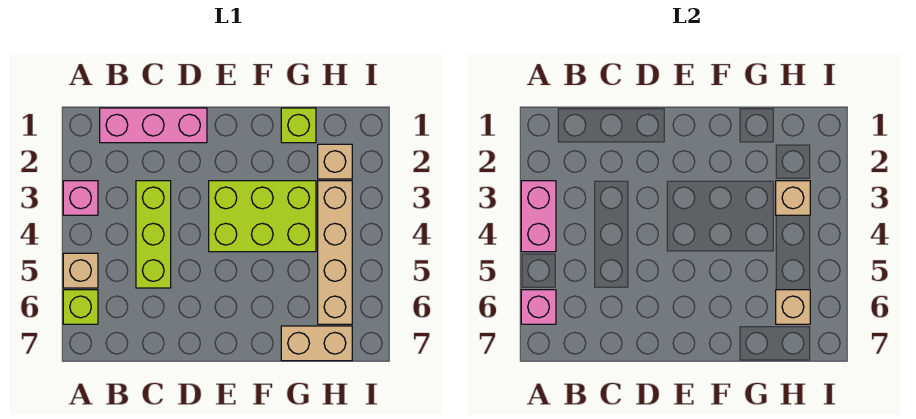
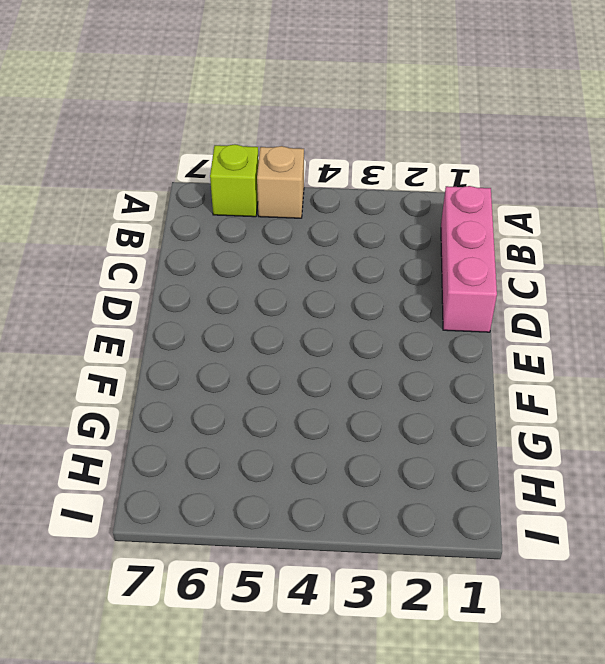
none -> pink 1x1 brick [63,181,98,215]
none -> lime 1x3 brick [136,181,171,288]
none -> lime 2x3 brick [209,181,316,252]

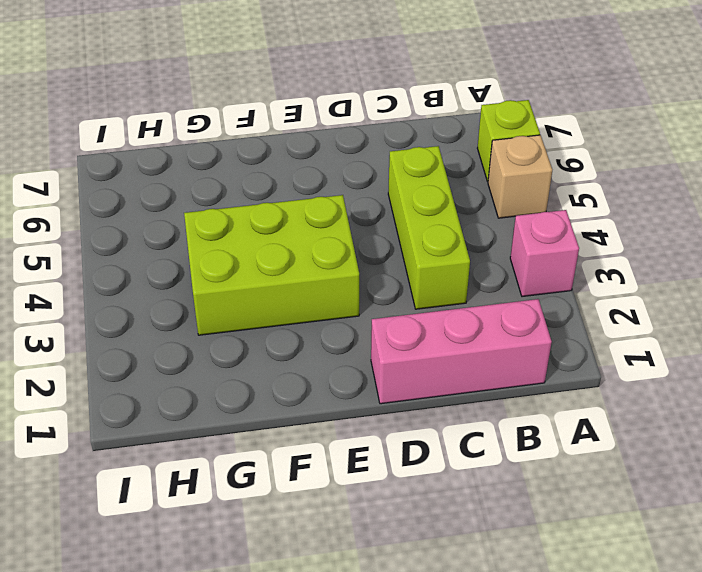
none -> lime 1x1 brick [281,108,316,143]
none -> tan 1x2 brick [281,326,352,361]
none -> tan 1x1 brick [318,144,352,179]

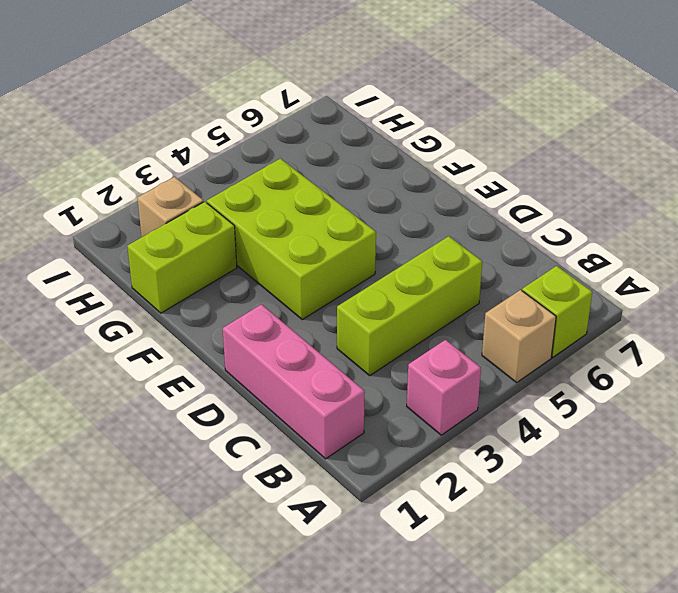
lime 1x2 brick [127,202,237,313] -> lime 1x1 brick [281,108,316,143]
none -> tan 1x2 brick [281,326,352,361]
none -> tan 1x4 brick [318,181,352,324]
none -> pink 1x2 brick [521,181,556,252]

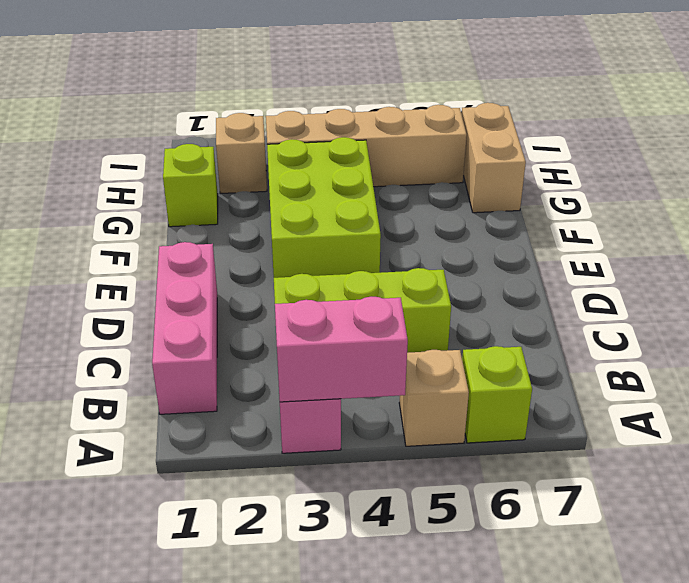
none -> pink 1x1 brick [521,290,556,324]
none -> tan 1x1 brick [776,181,810,215]
none -> tan 1x1 brick [776,290,810,324]

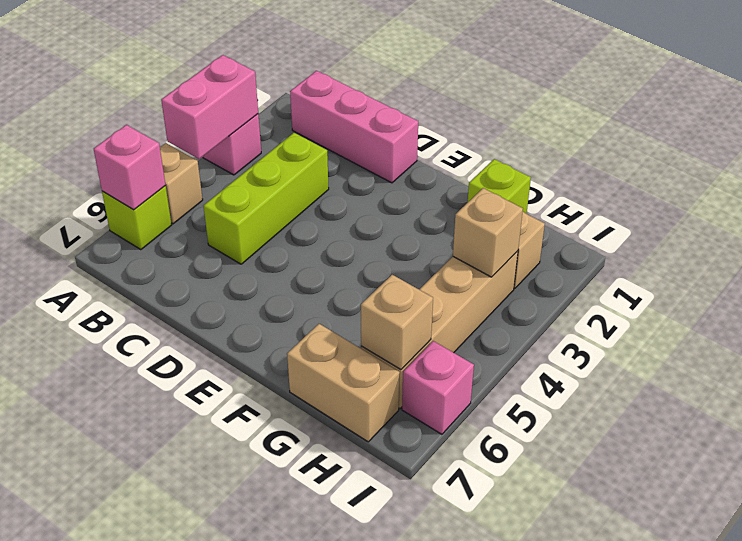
pink 1x1 brick [402,341,474,434] -> none
none -> lime 2x3 brick [209,181,316,252]

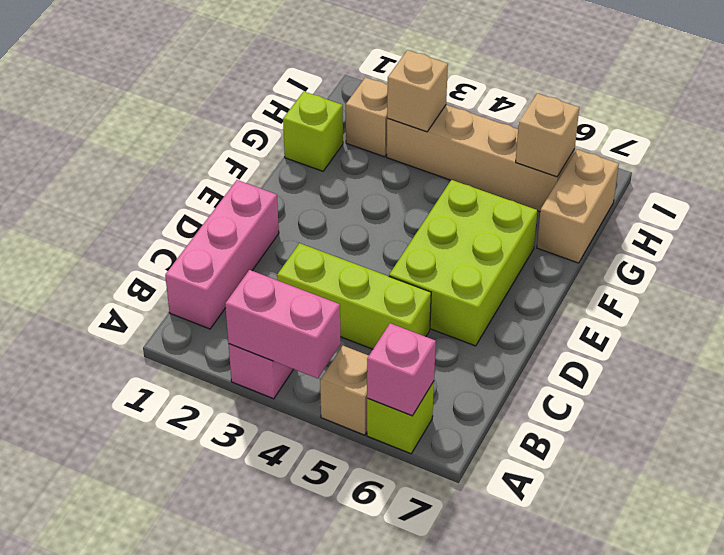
lime 2x3 brick [389,180,537,346] -> lime 2x3 brick moved to [209,181,316,252]

